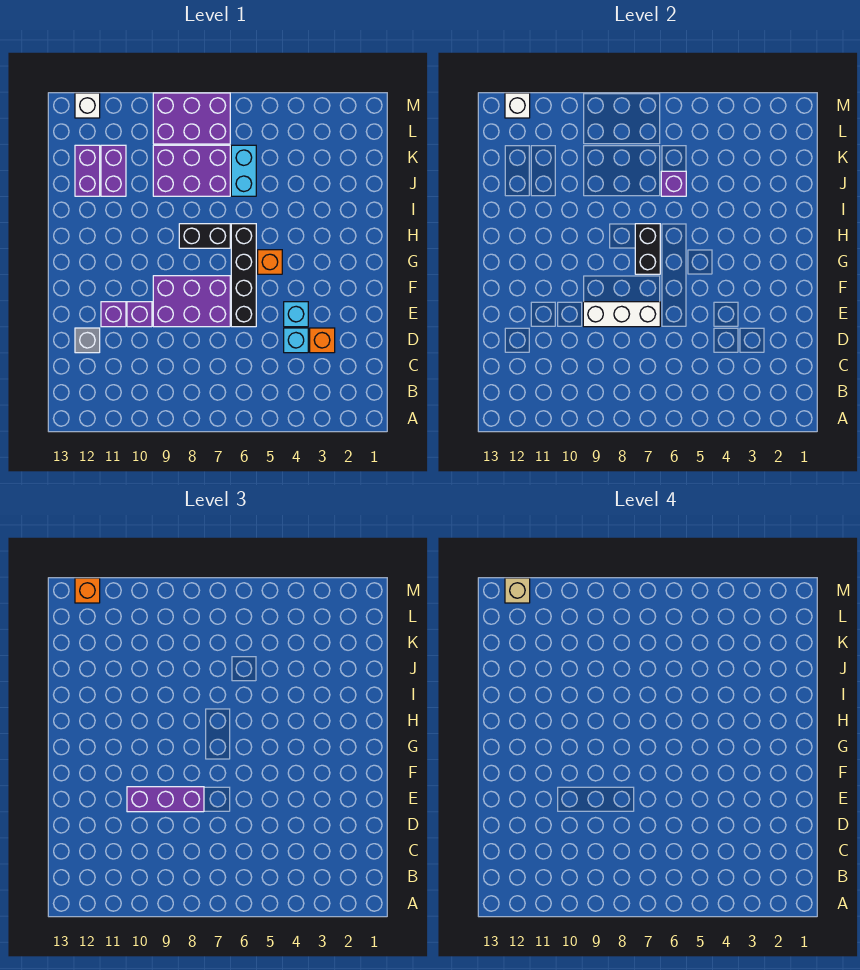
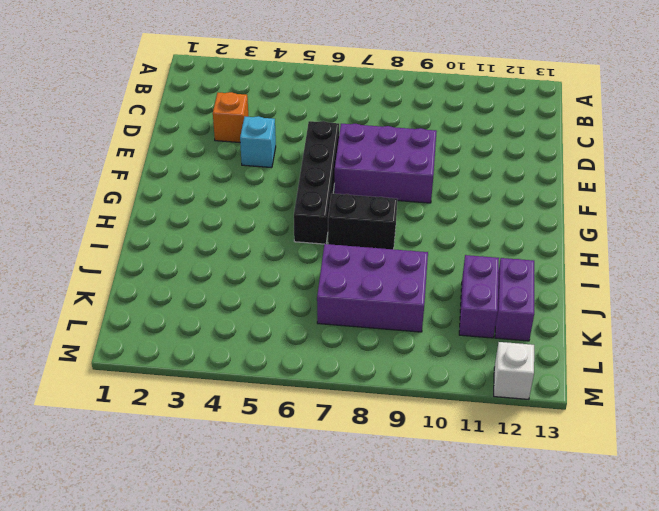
none -> cyan 1x1 brick [284,328,308,353]
none -> grey 1x1 brick [75,328,100,353]
none -> purple 1x1 brick [127,302,152,327]

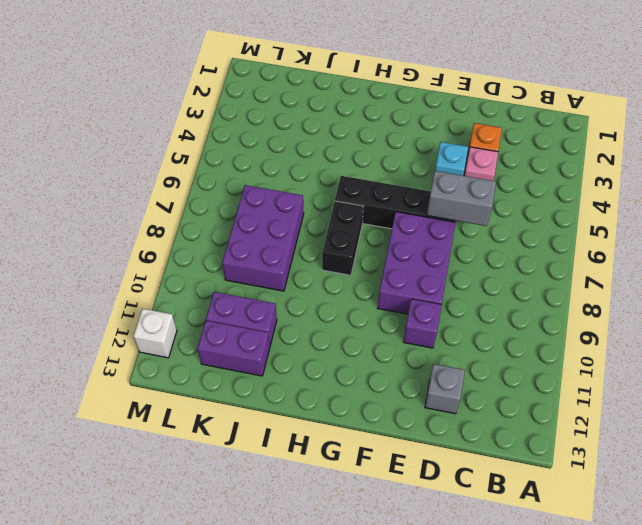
pink 1x1 brick [464,147,498,181] -> cyan 1x1 brick [284,328,308,353]
grey 1x2 brick [427,171,496,226] -> none
none -> purple 1x1 brick [101,302,126,327]
none -> orange 1x1 brick [258,250,282,274]
none -> cyan 1x2 brick [231,145,256,196]

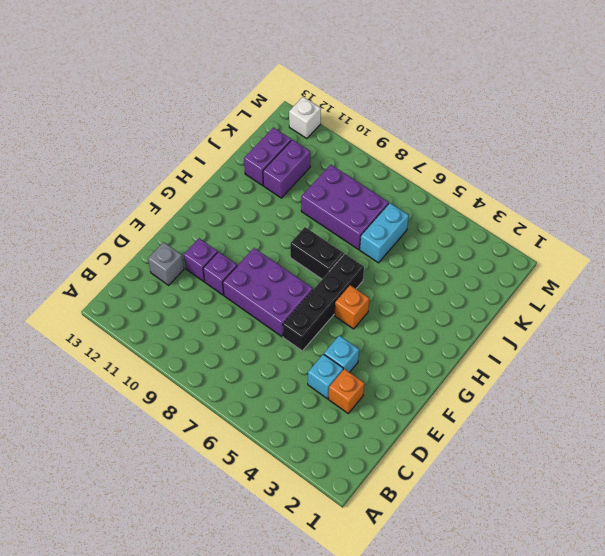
none -> purple 2x3 brick [153,93,230,144]
none -> white 1x3 brick [583,302,660,327]
none -> black 1x2 brick [635,224,660,274]

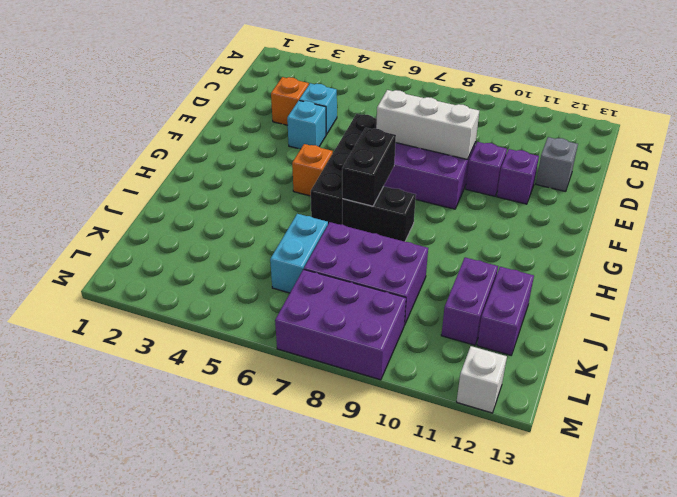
none -> purple 1x1 brick [661,171,686,196]
none -> white 1x1 brick [505,93,530,118]
none -> purple 1x3 brick [127,787,204,812]

